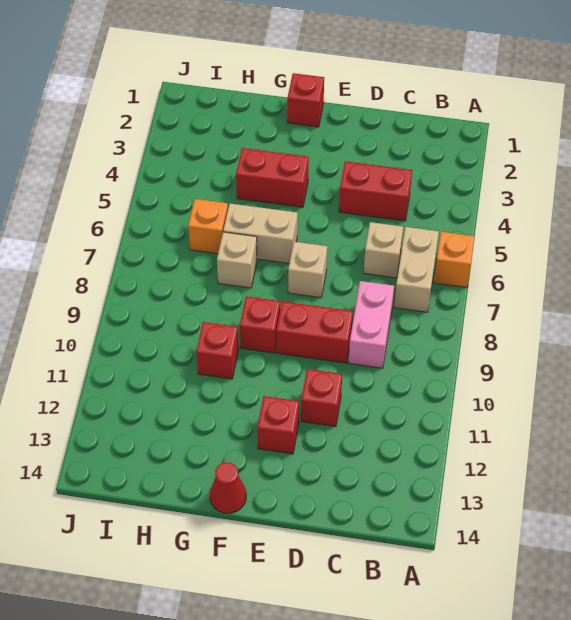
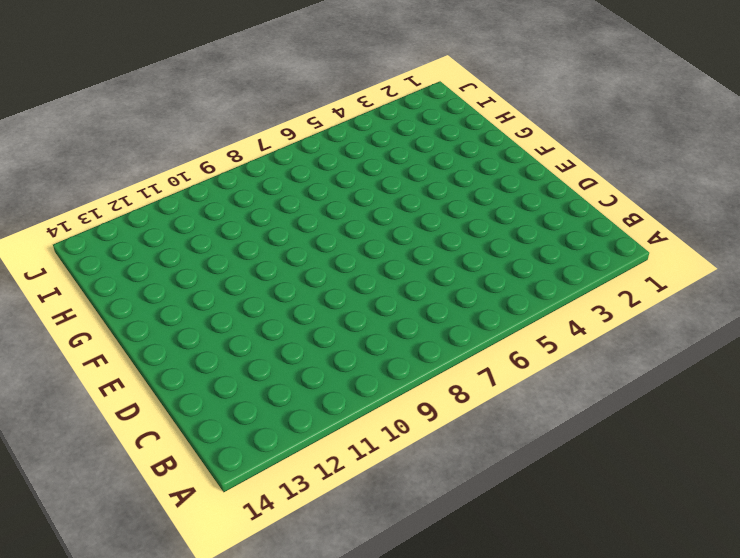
none -> orange 1x1 brick [434,232,475,287]
none -> tan 1x2 brick [394,227,439,312]
none -> red 1x2 brick [339,161,412,221]

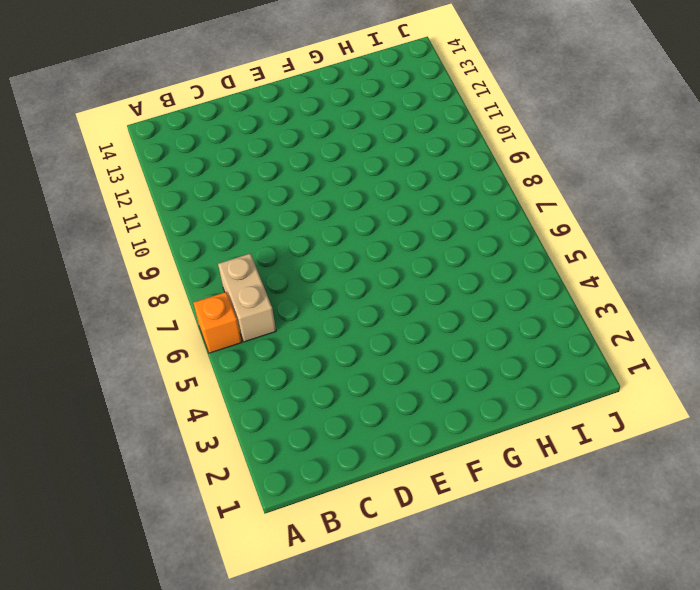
none -> red 1x2 brick [339,161,412,221]
none -> tan 1x1 brick [364,222,403,278]
none -> pink 1x2 brick [349,281,394,368]

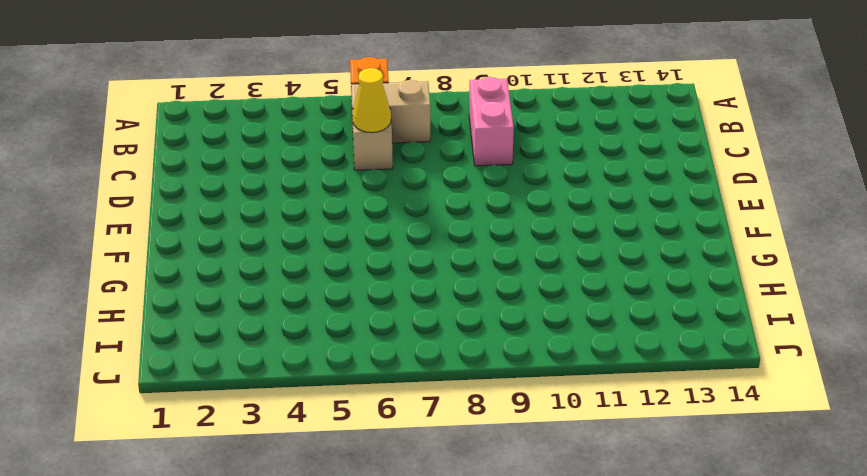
pink 1x2 brick [469,77,514,166] -> pink 1x2 brick turned to [349,281,394,368]
yellow 1x1 cone [352,68,391,133] -> none
none -> red 1x2 brick [339,161,412,221]
none -> red 1x2 brick [276,301,353,363]
none -> red 1x1 brick [301,369,342,427]

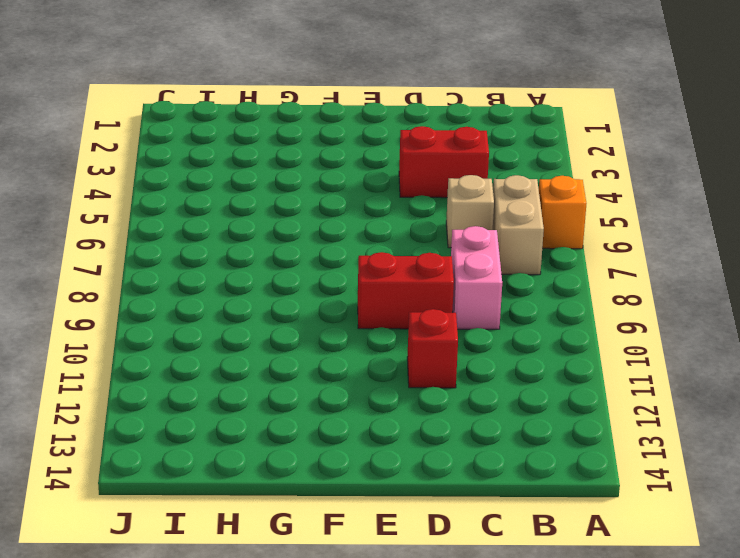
none -> tan 1x1 brick [288,242,328,298]
none -> red 1x1 brick [257,396,299,454]
none -> red 1x1 brick [287,73,324,127]

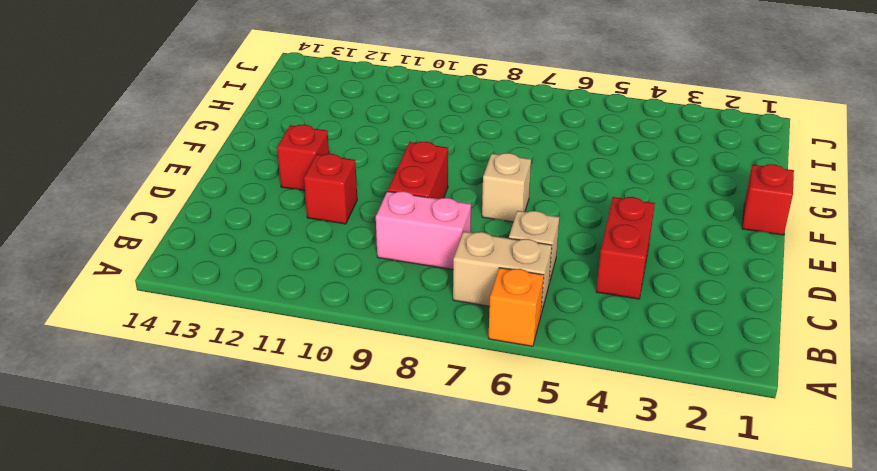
none -> red 1x2 brick [236,148,309,207]
none -> tan 1x2 brick [223,204,298,263]
none -> red 1x1 brick [240,296,280,353]

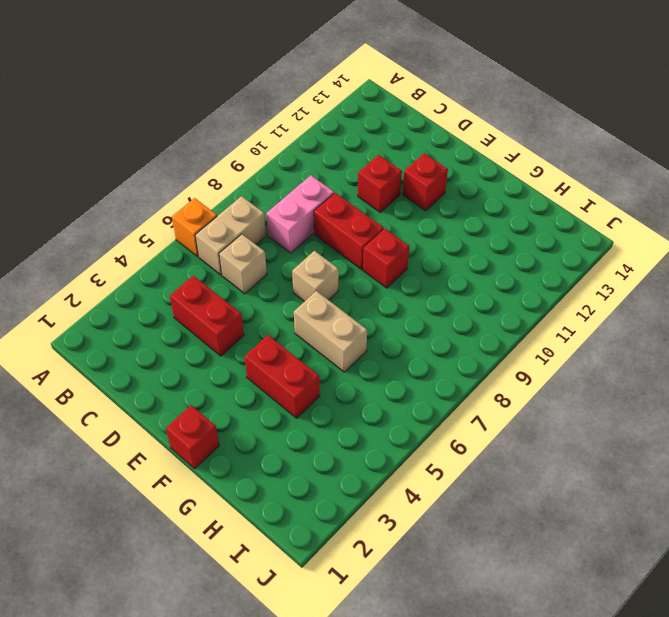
none -> red 1x1 cone [210,462,246,513]
none -> tan 1x1 brick [217,232,257,288]
none -> red 1x1 brick [196,322,239,379]

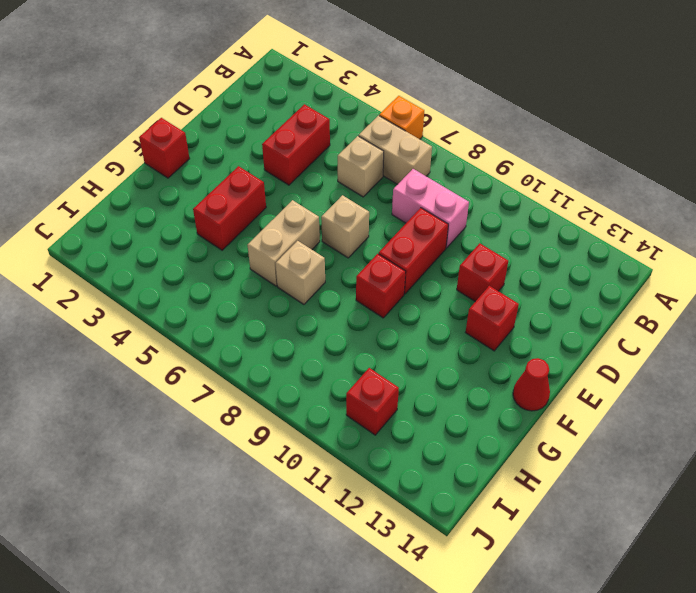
red 1x1 brick [346,368,399,435] -> red 1x1 brick moved to [196,322,239,379]
none -> orange 1x1 brick [188,199,228,254]

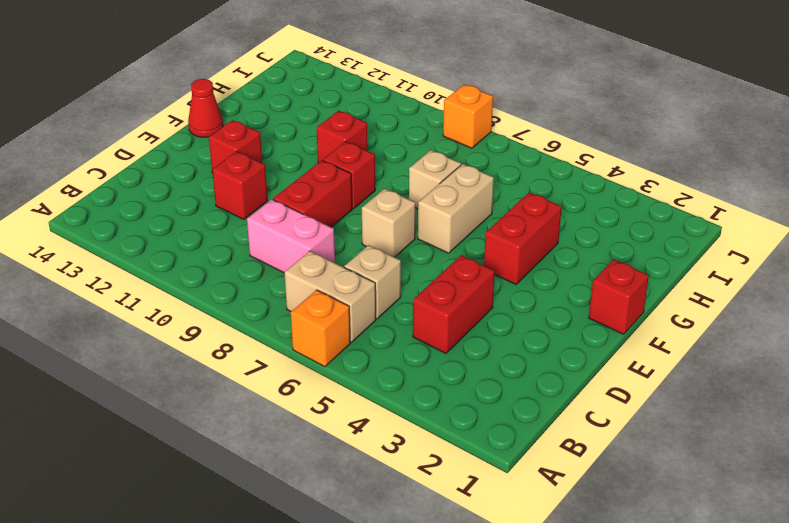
orange 1x1 brick [443,85,493,148] -> orange 1x1 brick moved to [188,199,228,254]

